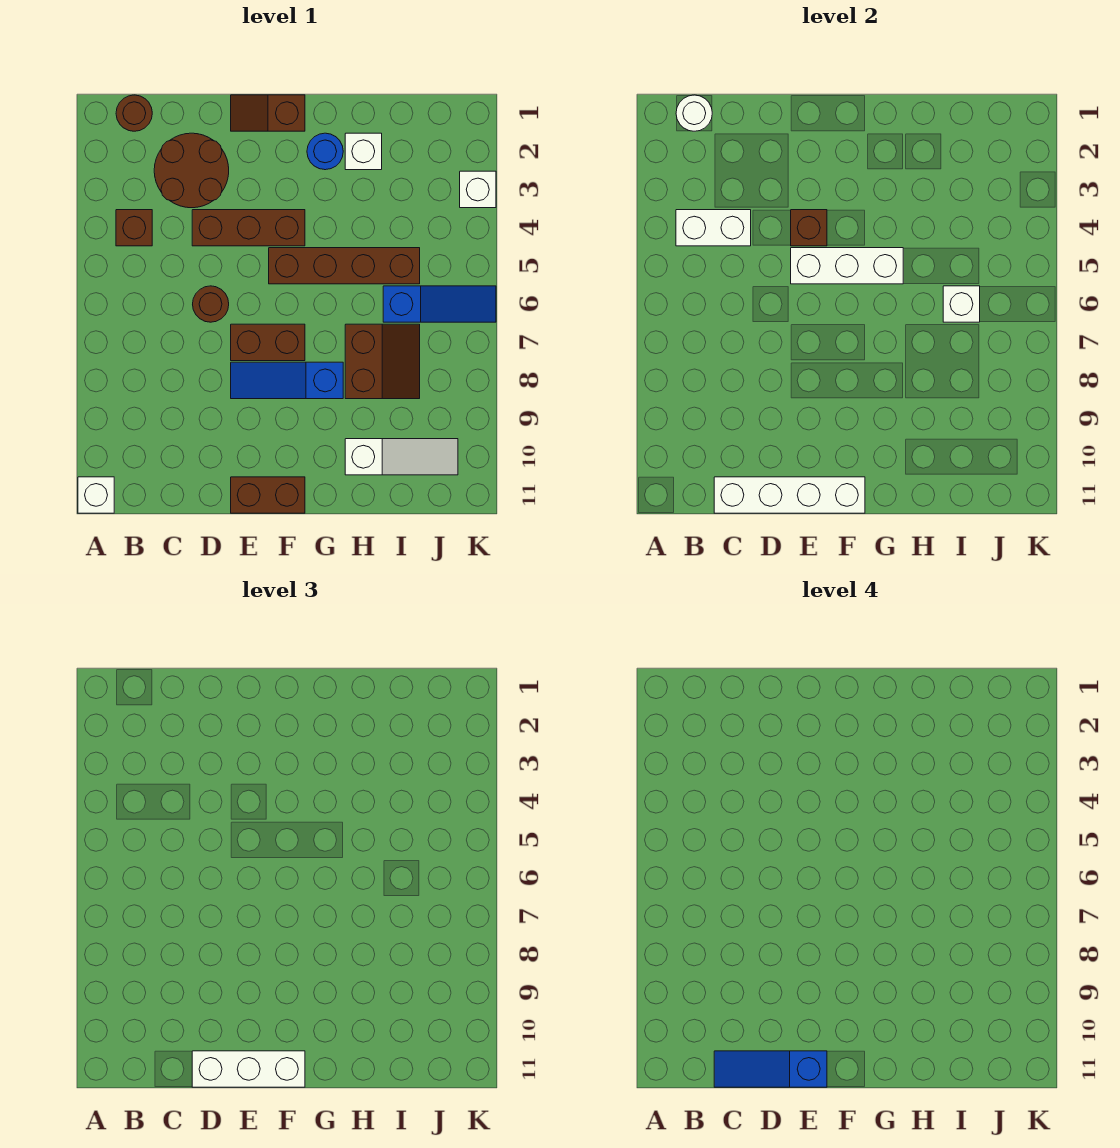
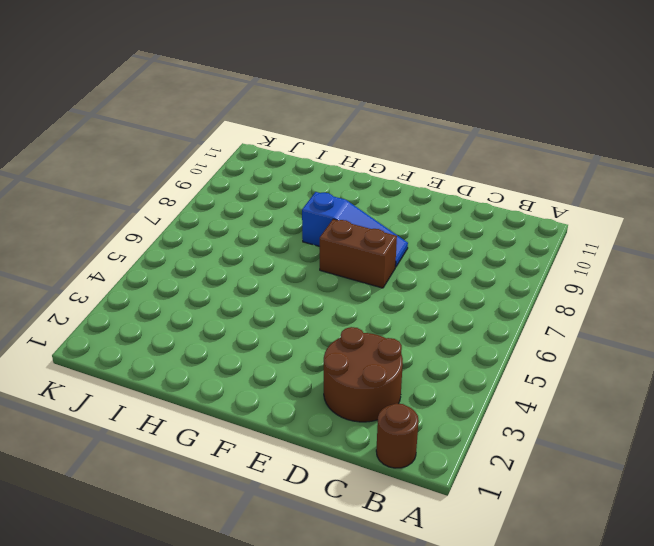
none -> white 1x1 brick [78,477,114,513]
none -> brown 1x1 brick [116,210,152,246]
none -> brown 1x3 brick [192,210,305,246]

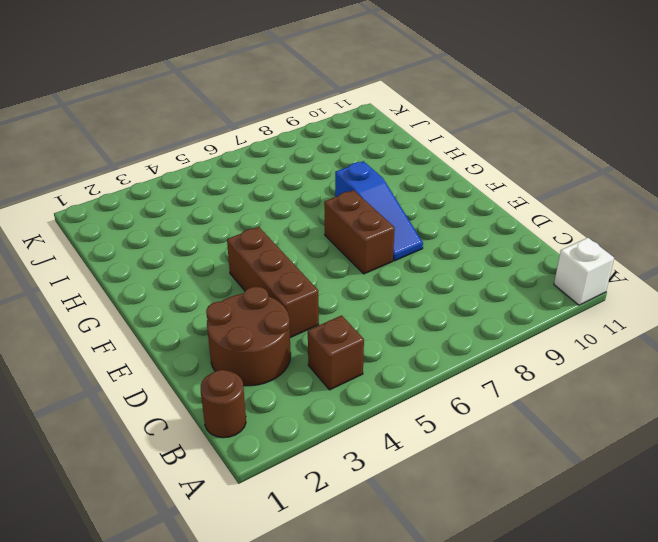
none -> brown 1x1 round brick [193,286,229,322]
none -> brown 1x2 slope [231,95,305,131]
none -> brown 1x2 brick [231,477,305,513]

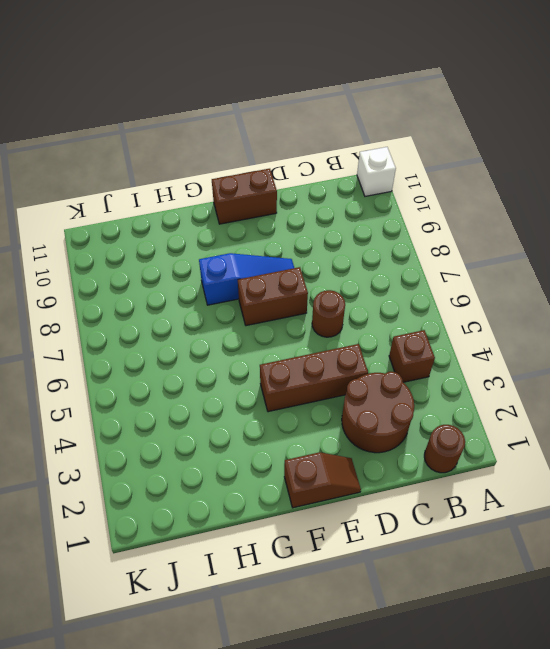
none -> brown 1x4 brick [269,248,420,284]
none -> blue 1x1 round brick [307,133,343,170]
none -> white 1x1 brick [345,133,382,170]

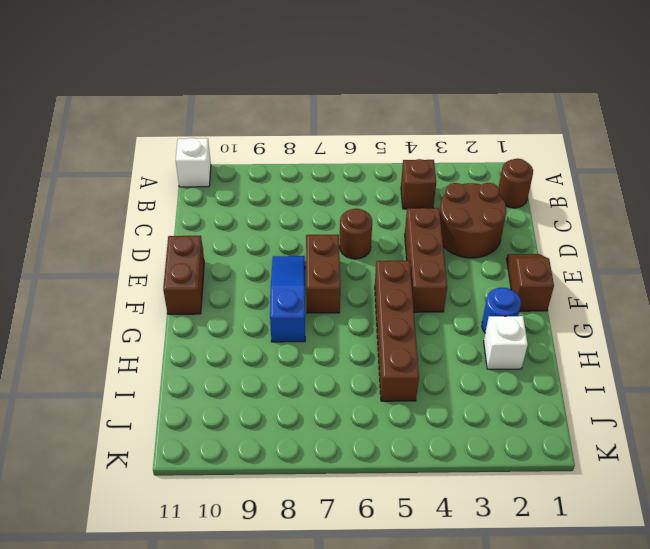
none -> brown 2x2 slope [345,324,420,399]
none -> white 1x3 slope [345,439,458,475]
none -> blue 1x3 slope [383,286,496,322]

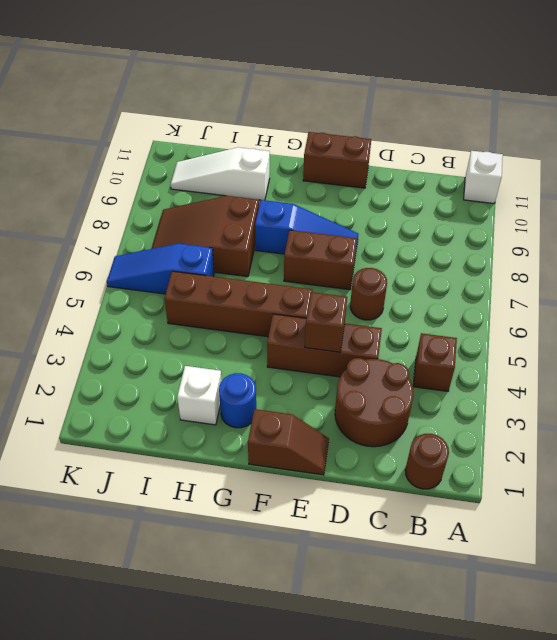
brown 2x3 slope [152,196,259,277] -> brown 2x2 slope [345,324,420,399]
none -> white 1x1 brick [460,171,496,208]
none -> white 1x1 round brick [676,95,712,131]
none -> white 1x2 brick [676,210,751,246]

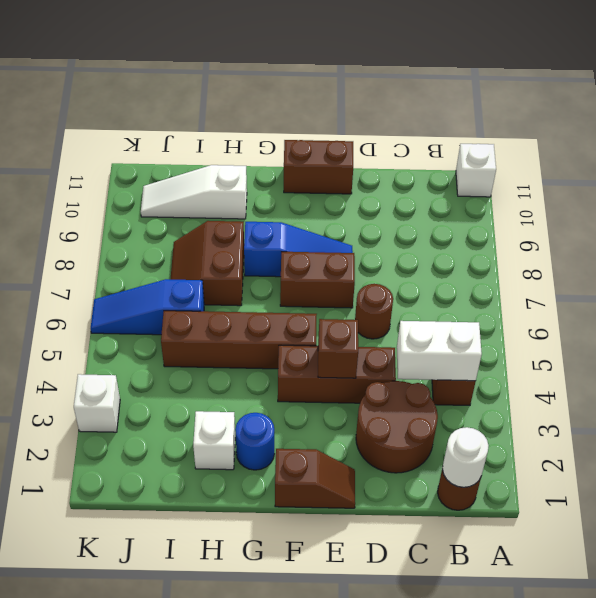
none -> white 1x4 brick [714,477,865,513]
none -> white 1x3 brick [791,248,903,284]
none -> white 1x1 brick [943,286,980,322]

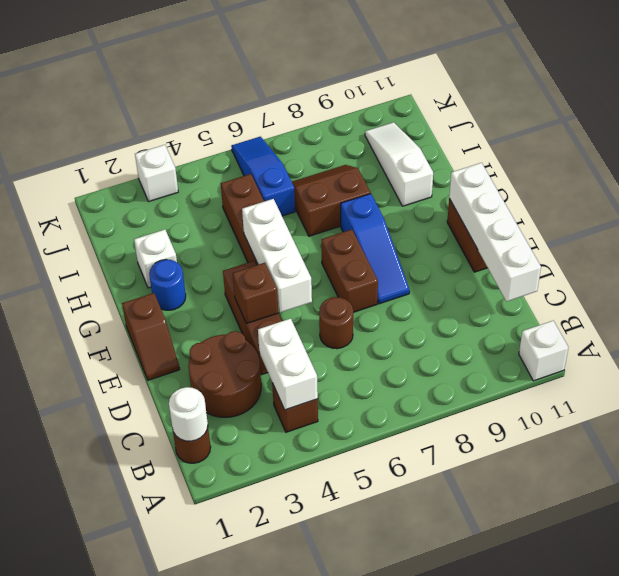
none -> white 1x1 brick [943,286,980,322]
none -> white 1x3 brick [192,1051,305,1087]
none -> blue 1x3 slope [714,1051,827,1087]

